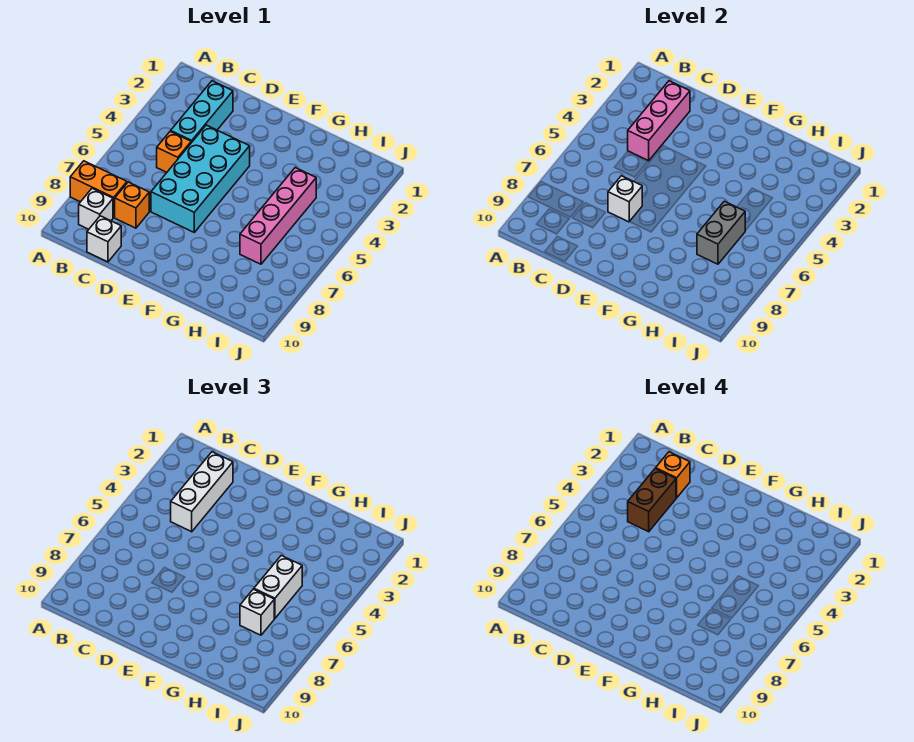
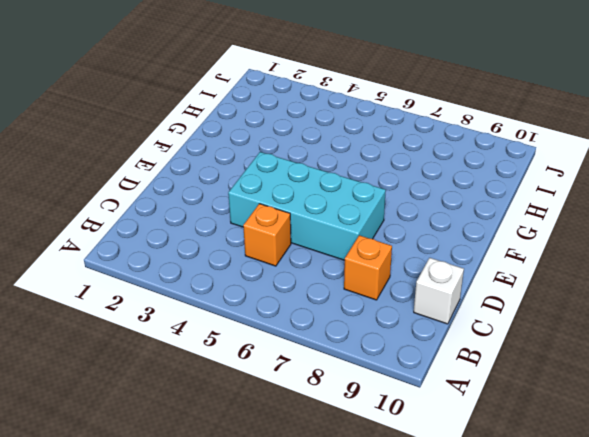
none -> orange 1x2 brick [70,161,127,218]
none -> white 1x1 brick [79,189,113,229]
none -> cyan 1x3 brick [171,81,233,143]

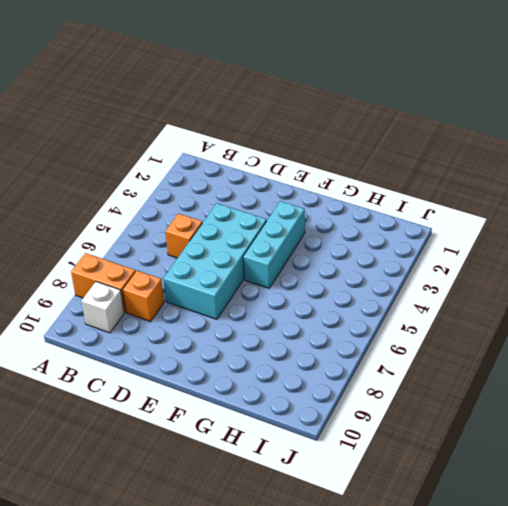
cyan 1x3 brick [243,201,305,288] -> cyan 1x3 brick moved to [171,81,233,143]
none -> white 1x1 brick [87,216,121,262]
none -> pink 1x4 brick [240,168,316,264]
none -> pink 1x3 brick [628,81,690,161]

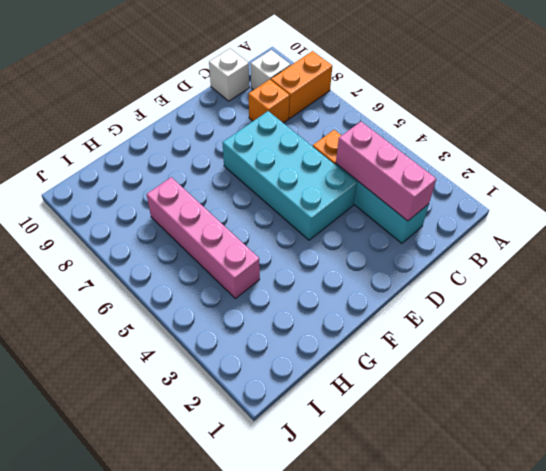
none -> white 1x1 brick [608,176,642,222]
none -> grey 1x2 brick [697,201,745,264]
none -> white 1x3 brick [171,452,233,532]

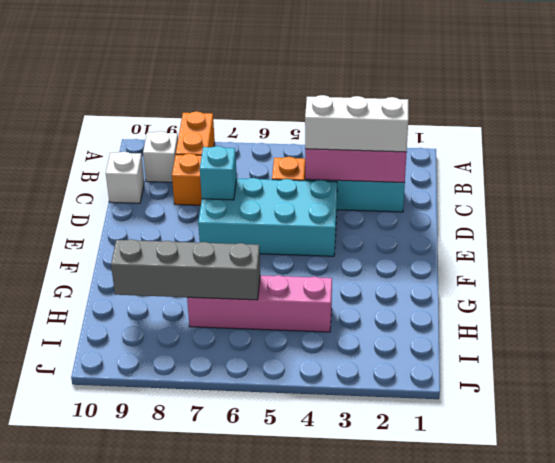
cyan 1x1 brick [200,146,237,200] -> white 1x1 brick [608,176,642,222]
grey 1x4 brick [111,239,260,300] -> grey 1x2 brick [697,201,745,264]
none -> white 1x2 brick [254,555,302,619]
none -> white 1x1 brick [240,589,274,635]
none -> orange 1x1 brick [656,452,690,498]

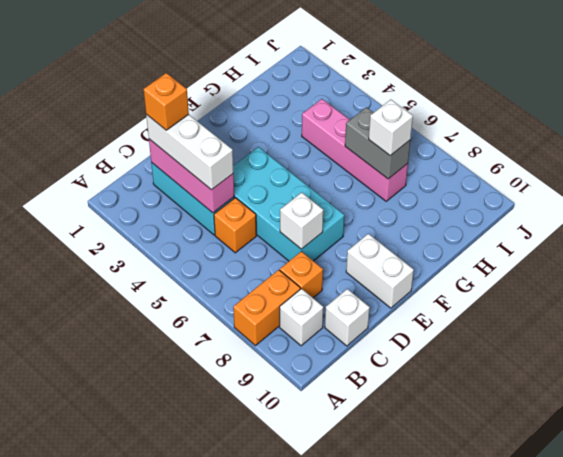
white 1x2 brick [346,234,414,308] -> white 1x2 brick moved to [254,555,302,619]
none -> brown 1x2 brick [628,469,676,532]

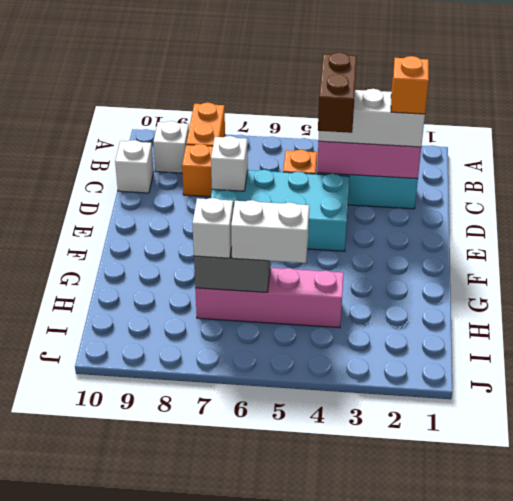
brown 1x2 brick [318,52,357,133] -> brown 1x2 brick turned to [628,469,676,532]

